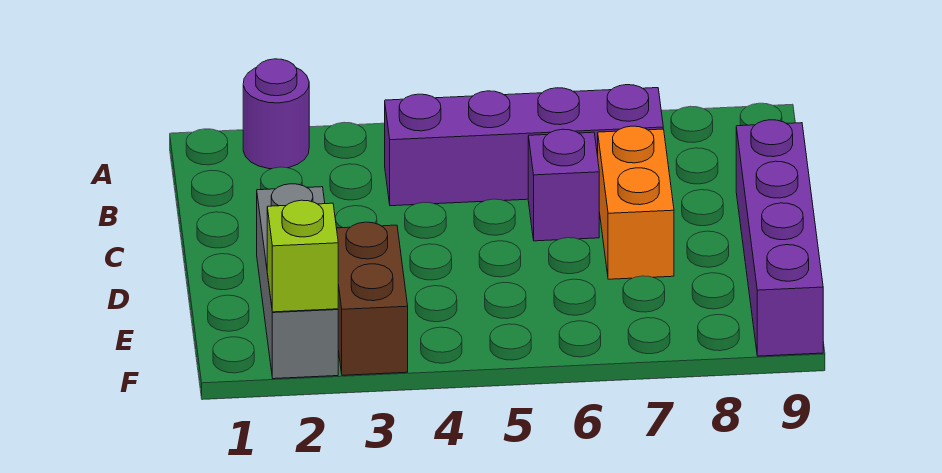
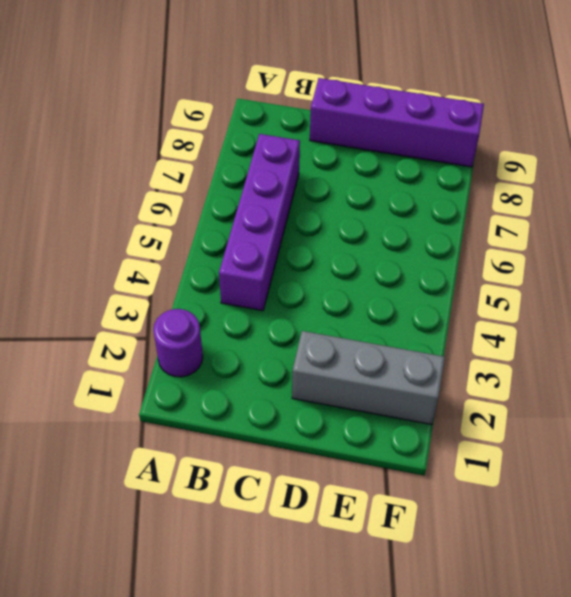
none -> purple 1x1 brick [528,129,599,241]
none -> orange 1x2 brick [598,126,674,279]

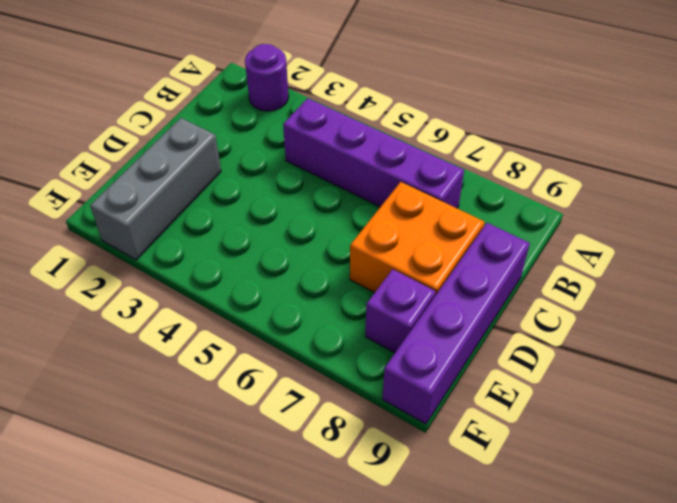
orange 2x2 brick [350,182,484,296] -> orange 1x2 brick [598,126,674,279]
purple 1x1 brick [365,269,436,353] -> purple 1x1 brick moved to [528,129,599,241]
none -> brown 1x2 brick [337,222,408,375]
none -> lime 1x1 brick [267,200,338,312]

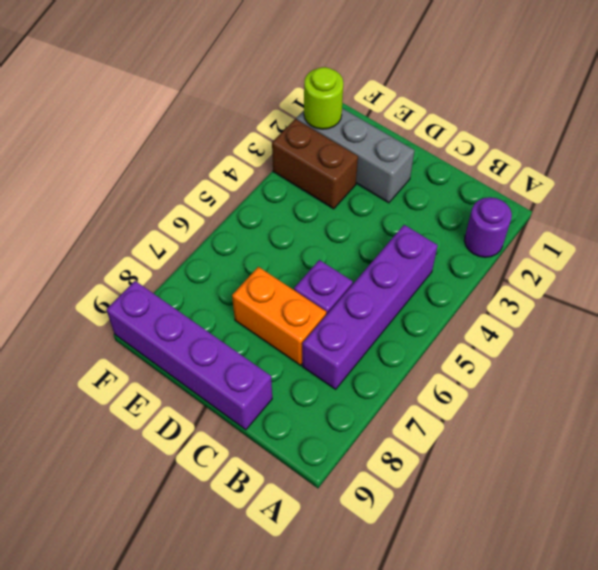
lime 1x1 round brick [304,67,343,129] -> lime 1x1 brick [267,200,338,312]

